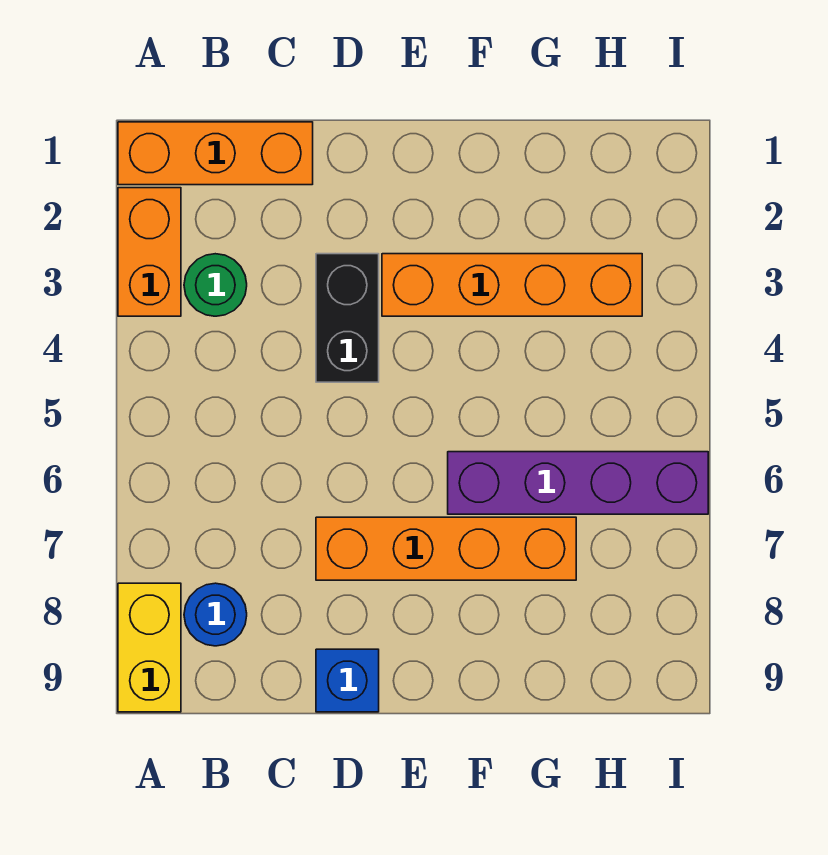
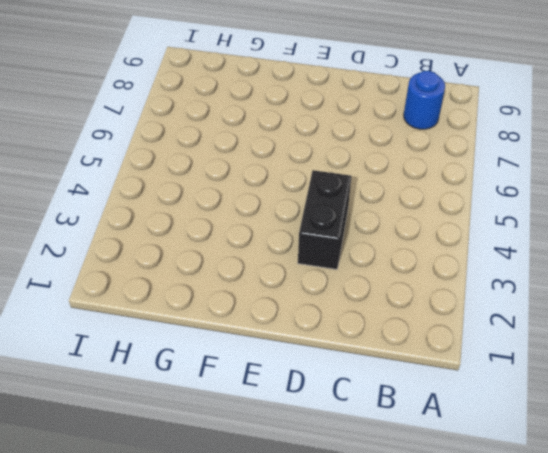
none -> orange 1x3 brick [118,122,313,185]
none -> orange 1x2 brick [118,188,181,316]

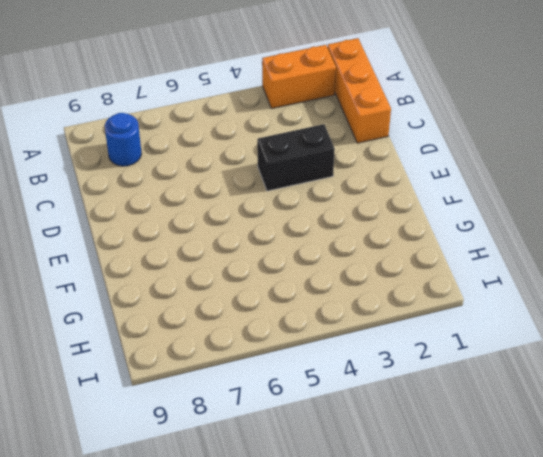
none -> yellow 1x2 brick [118,583,181,712]
none -> green 1x1 round brick [184,254,247,316]

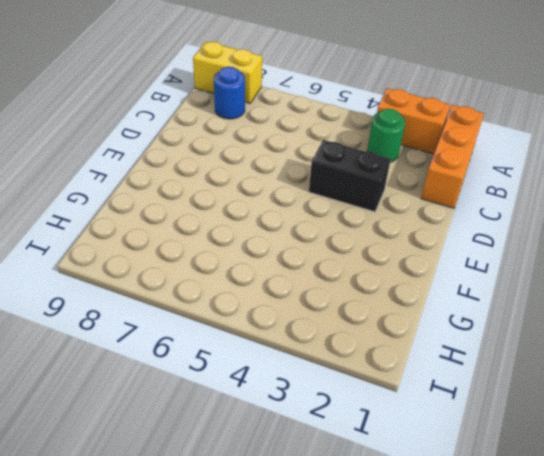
none -> orange 1x4 brick [316,517,576,580]
none -> blue 1x1 brick [316,649,379,712]

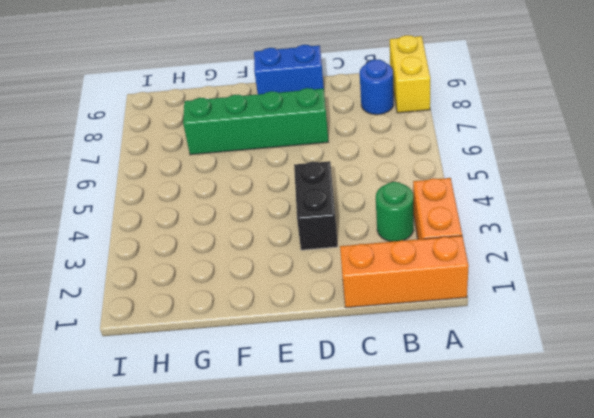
green 1x4 brick [183,88,328,155] -> orange 1x4 brick [316,517,576,580]
blue 1x2 brick [254,45,324,94] -> blue 1x1 brick [316,649,379,712]
none -> orange 1x4 brick [382,254,642,316]
none -> purple 1x4 brick [448,452,708,514]

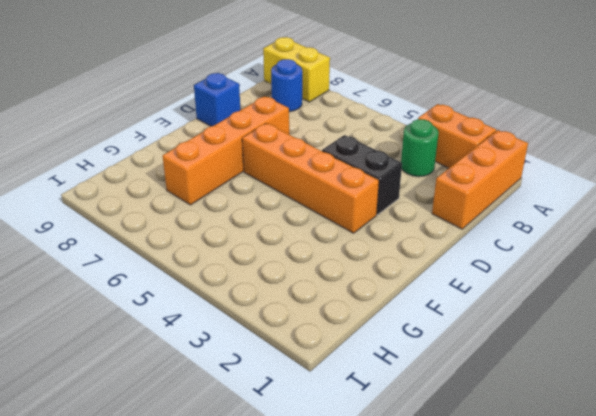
orange 1x4 brick [242,123,379,233] -> orange 1x4 brick turned to [382,254,642,316]
none -> purple 1x4 brick [448,452,708,514]

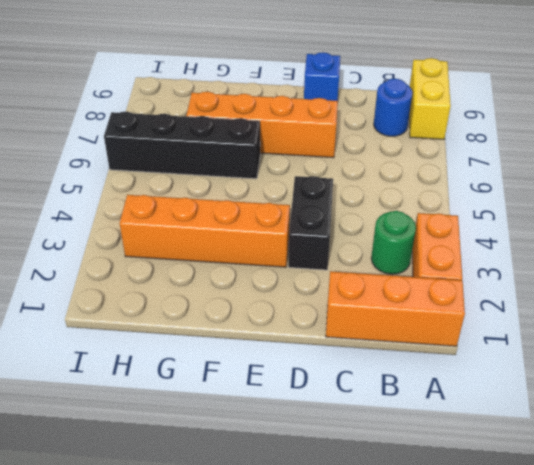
black 1x4 brick [104,111,260,179] -> purple 1x4 brick [448,452,708,514]

